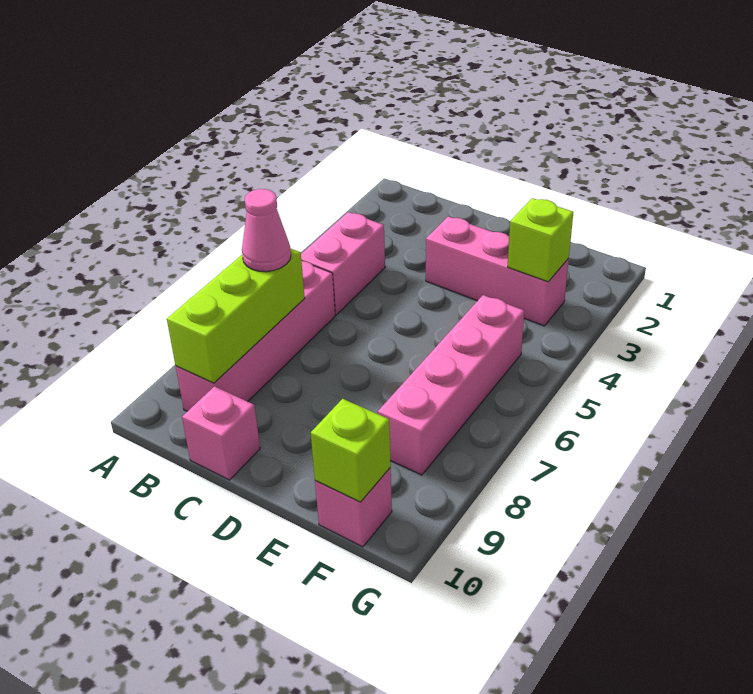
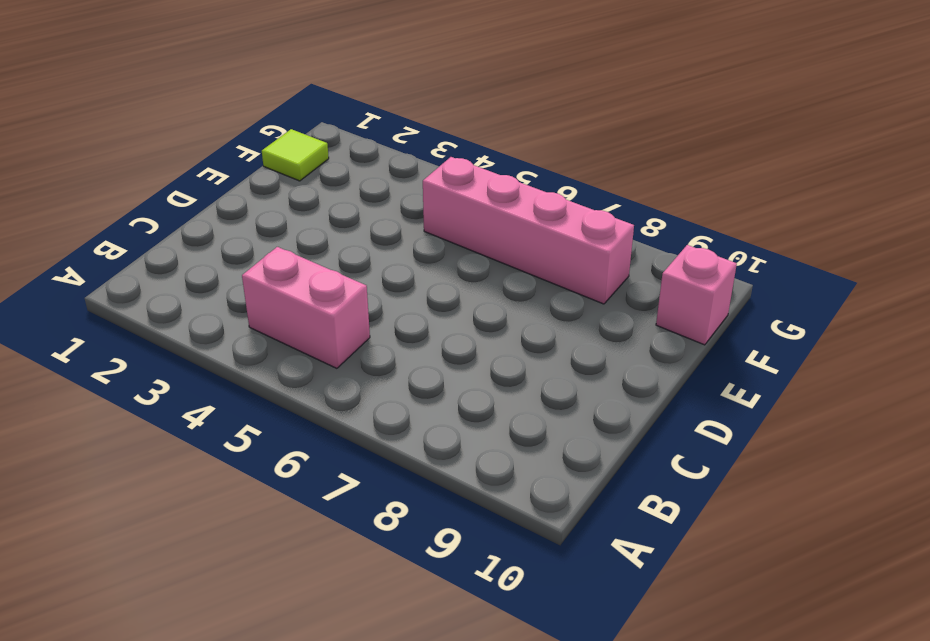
lime 1x1 tile [262,129,329,181] -> none
none -> pink 1x4 brick [176,261,335,411]
none -> pink 1x1 brick [182,386,260,480]

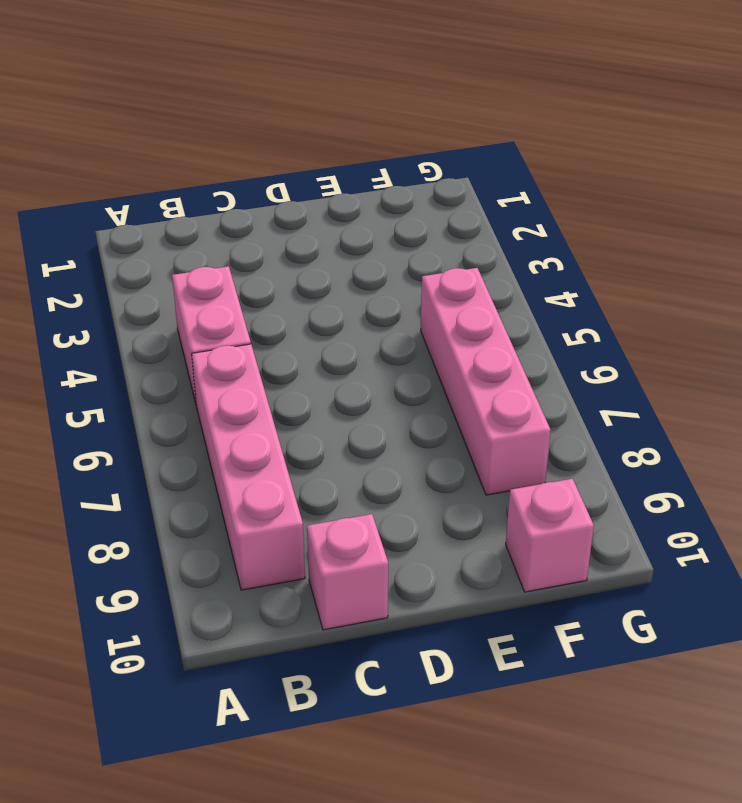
none -> pink 1x3 brick [426,216,569,326]
none -> lime 1x3 brick [167,248,305,383]

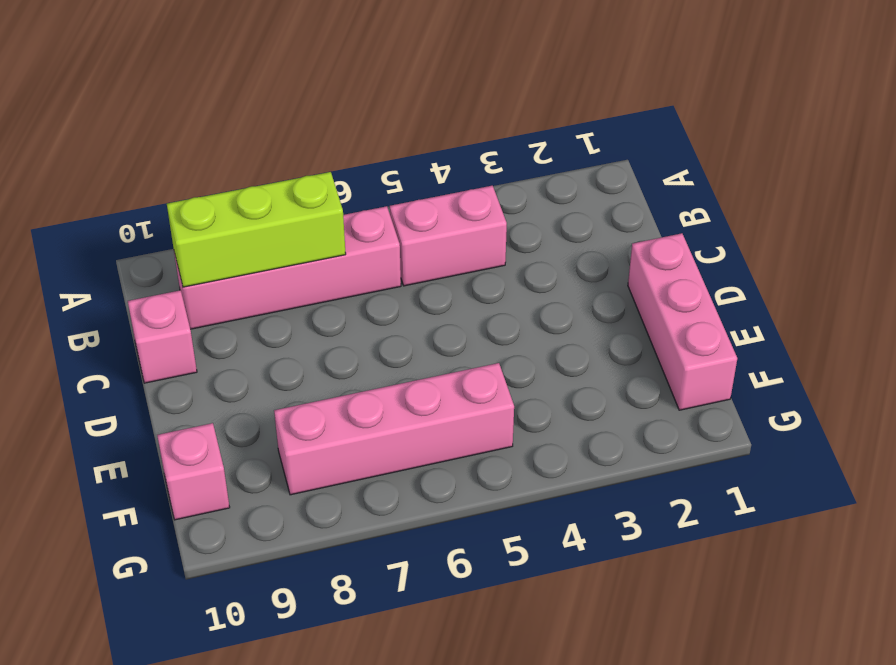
pink 1x3 brick [628,233,737,410] -> pink 1x3 brick moved to [426,216,569,326]
none -> lime 1x1 brick [508,198,573,282]
none -> lime 1x1 brick [311,399,391,502]

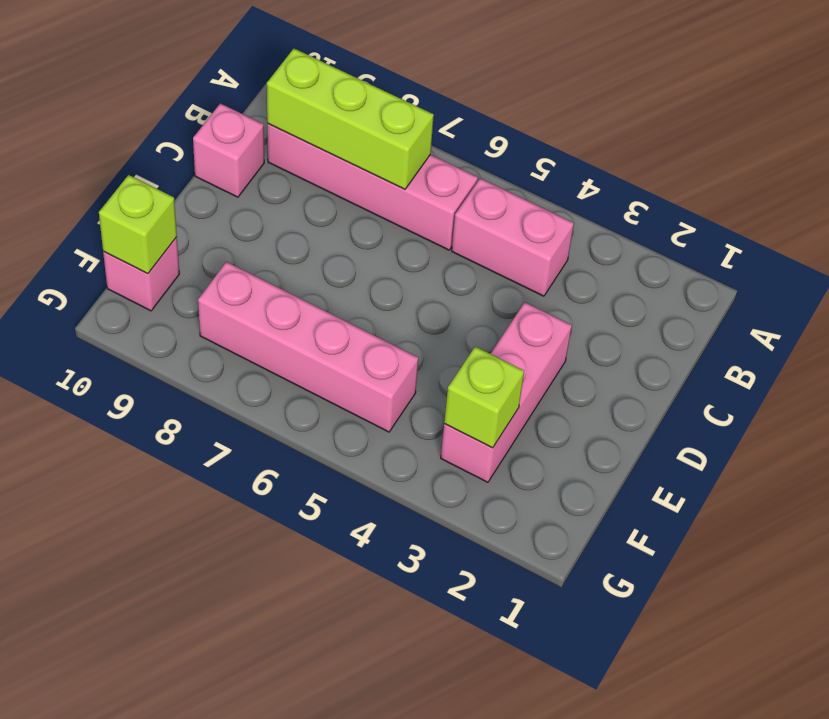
none -> pink 1x1 cone [242,189,291,272]

